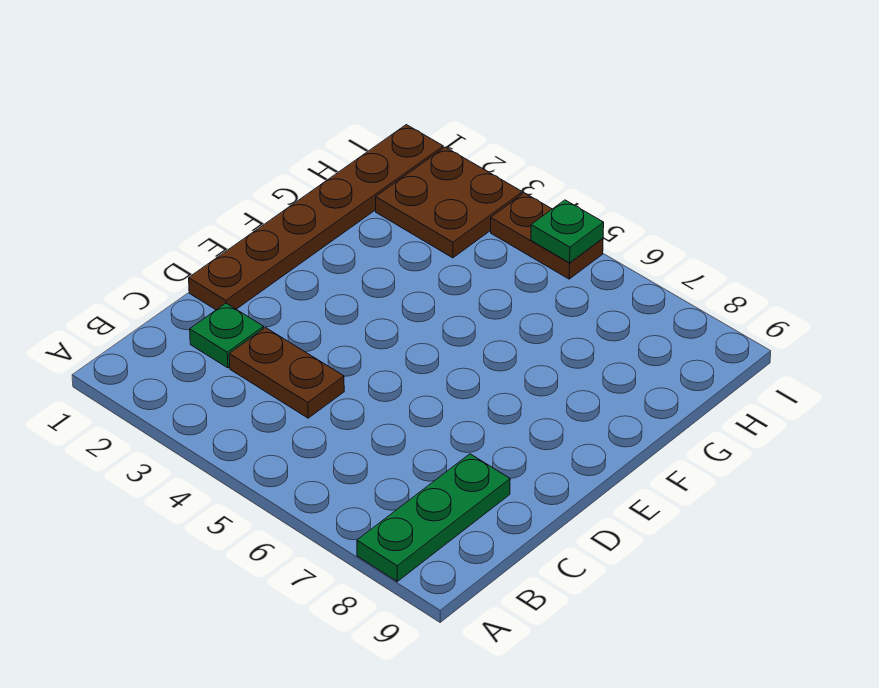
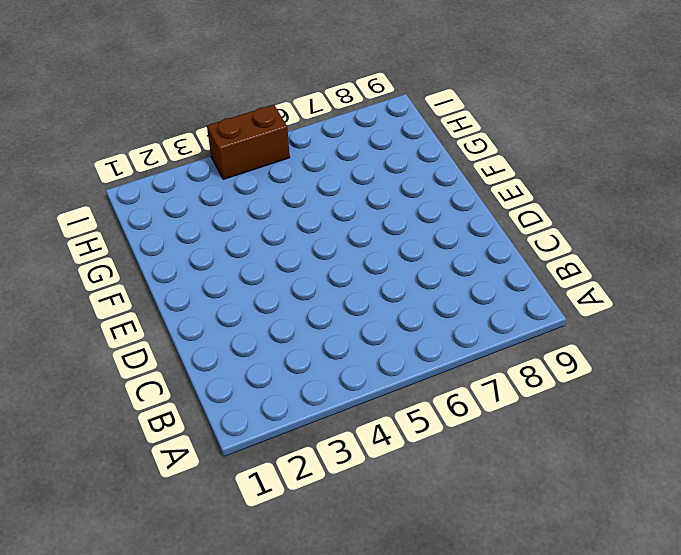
brown 1x2 brick [207,105,290,179] -> brown 1x2 plate [491,193,603,279]
none -> green 1x3 plate [357,454,510,581]
none -> green 1x1 plate [190,303,264,368]

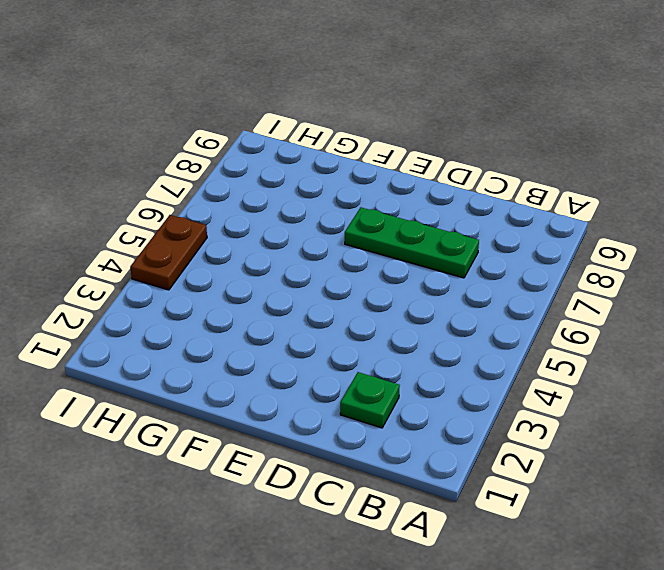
green 1x3 plate [345,207,479,278] -> green 1x3 plate moved to [357,454,510,581]
none -> brown 1x2 plate [229,328,344,418]
none -> brown 1x6 plate [189,125,443,310]

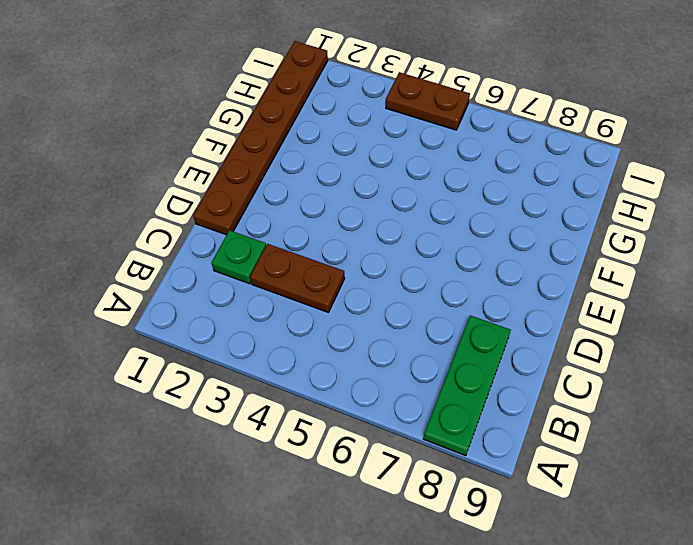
none -> brown 2x2 plate [376,147,522,258]
none -> green 1x1 plate [531,200,604,263]

